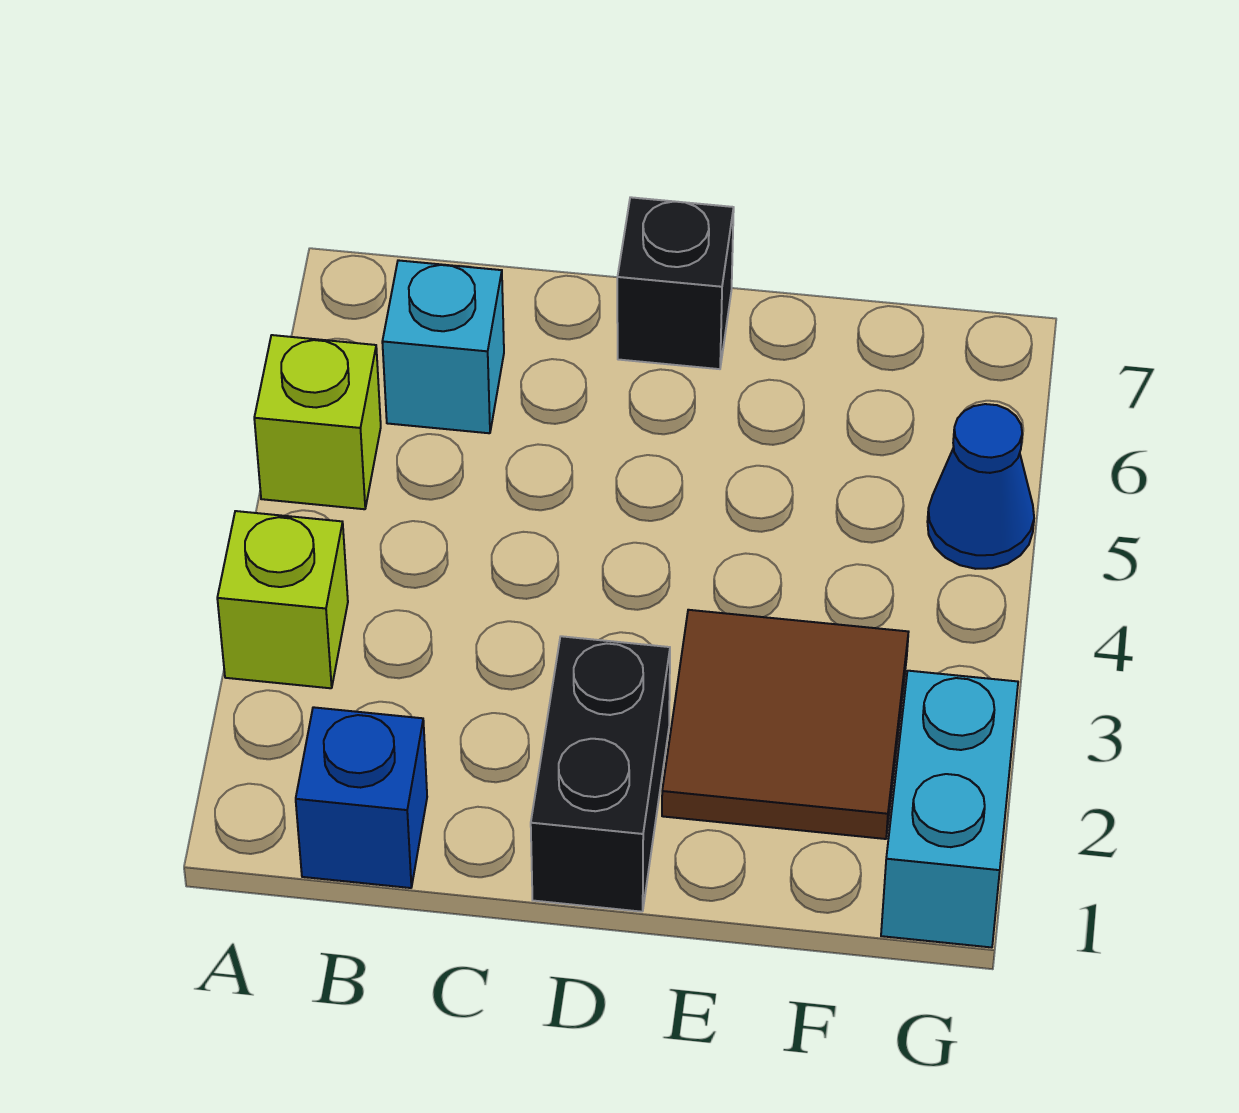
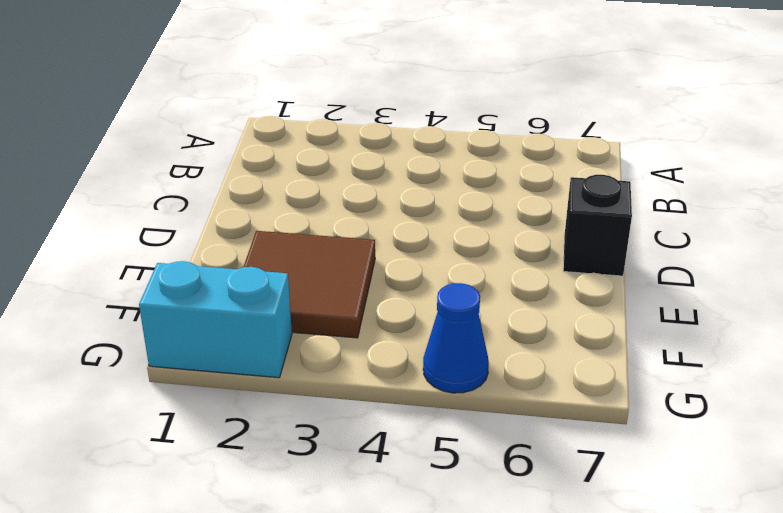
none -> lime 1x1 brick [217,511,348,688]
none -> lime 1x1 brick [254,335,381,509]

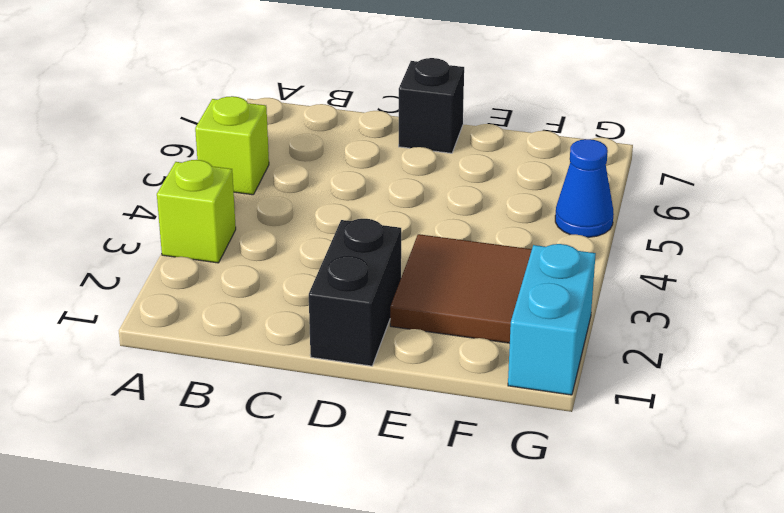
none -> blue 1x1 brick [296,707,427,888]
none -> cyan 1x1 brick [382,260,504,433]

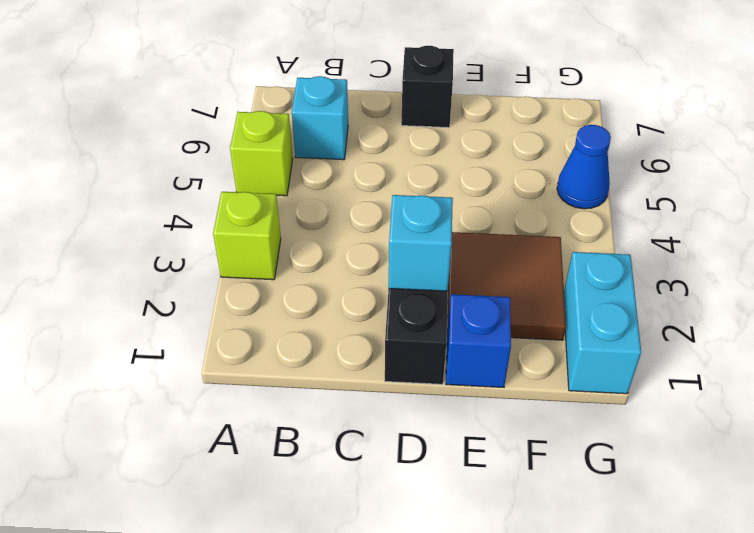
cyan 1x1 brick [389,195,453,291] -> none
blue 1x1 brick [446,294,511,387] -> blue 1x1 brick moved to [296,707,427,888]

